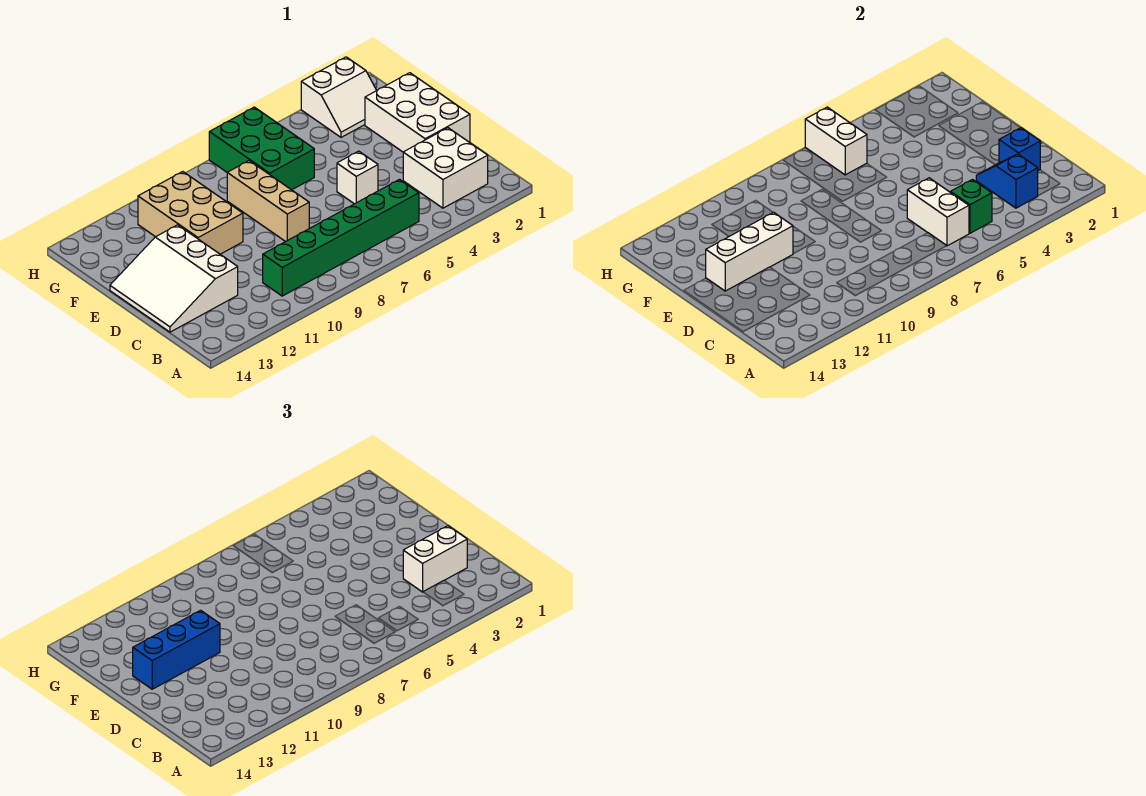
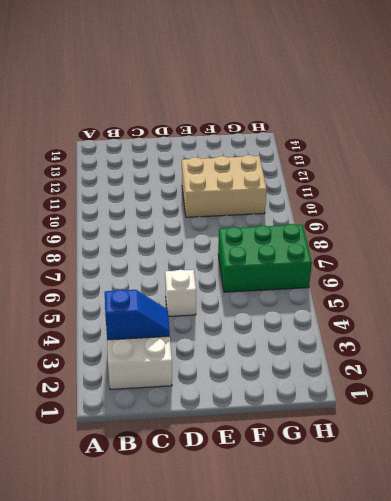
none -> green 1x6 brick [263,180,419,296]
none -> white 3x3 slope [110,225,238,332]
none -> white 2x3 brick [365,73,470,152]

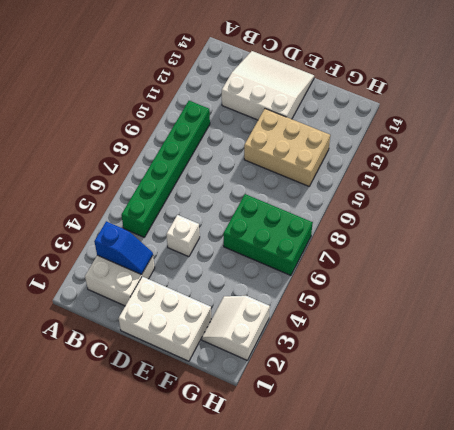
none -> tan 1x3 brick [227,161,309,242]
none -> green 1x1 brick [951,180,992,233]
none -> white 1x2 brick [907,178,969,246]

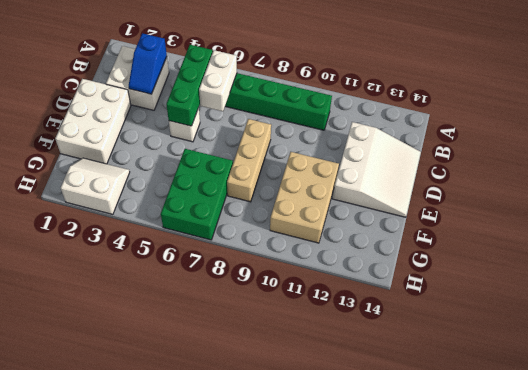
green 1x3 brick [166,45,213,126] -> green 1x1 brick [951,180,992,233]
none -> blue 1x1 brick [999,128,1040,171]
none -> white 1x3 brick [706,212,793,291]
none -> white 1x2 brick [805,107,867,175]

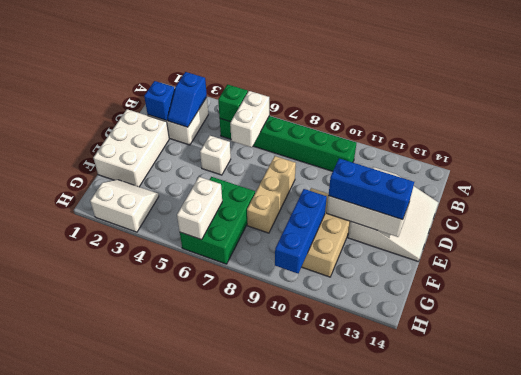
blue 1x3 brick [275,189,327,273] -> none
none -> white 1x2 brick [403,526,467,592]

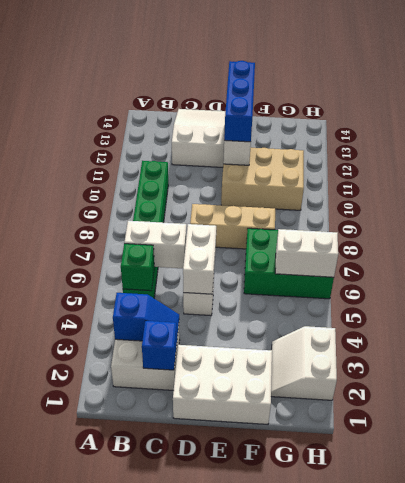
white 1x2 brick [183,224,216,294] -> white 1x2 brick moved to [403,526,467,592]

